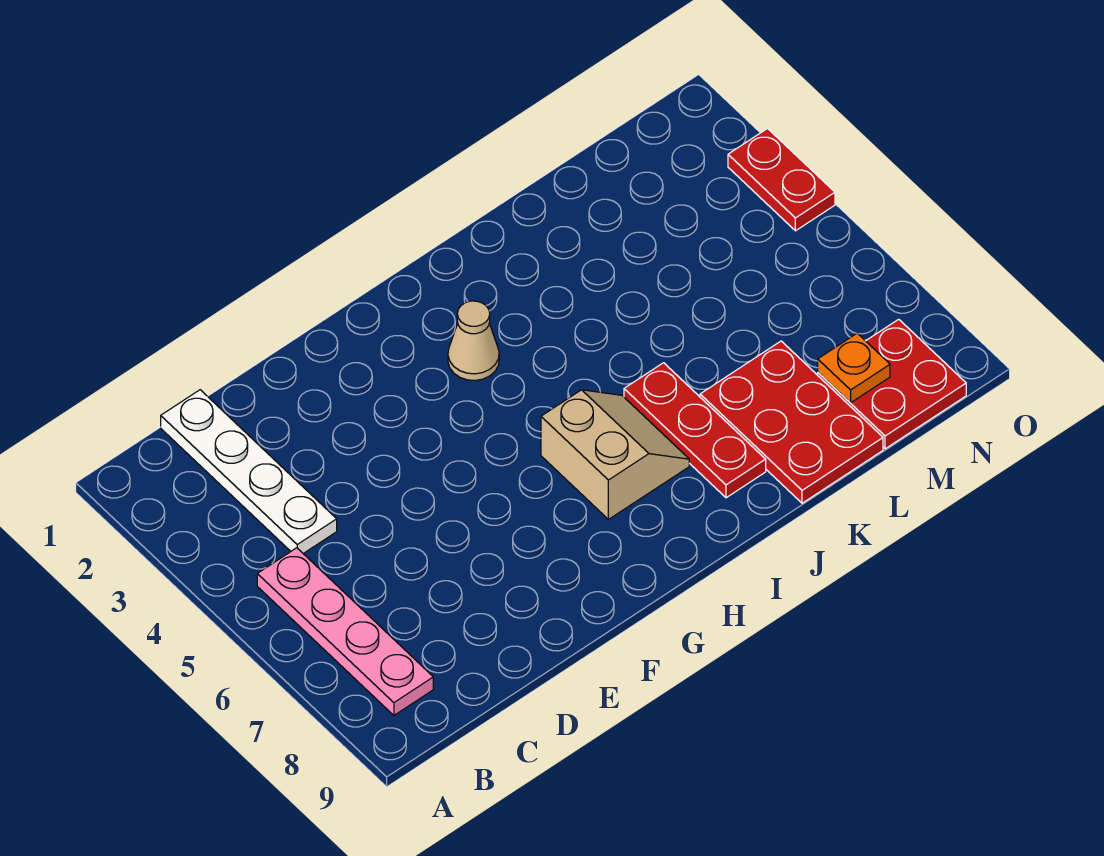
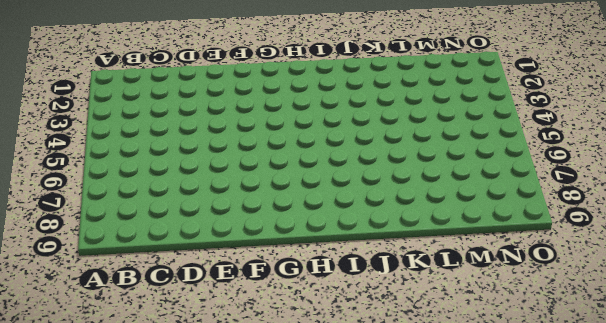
none -> pink 1x4 plate [257,548,433,715]
none -> white 1x4 plate [161,390,337,553]

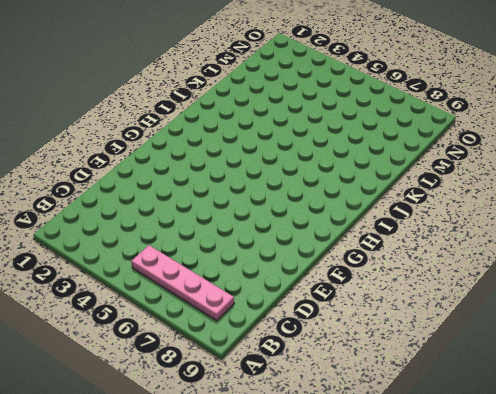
none -> white 1x4 plate [161,390,337,553]
none -> tan 1x1 cone [448,301,499,380]

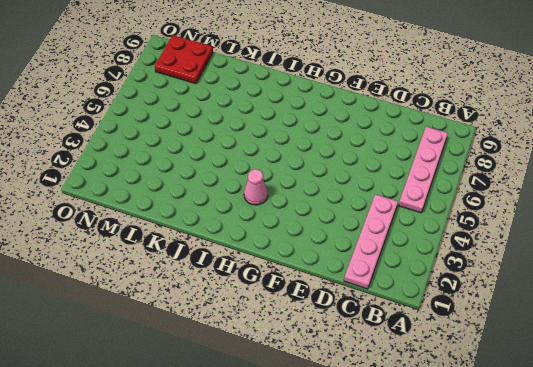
pink 1x4 plate [344,194,398,289] -> white 1x4 plate [161,390,337,553]
pink 1x1 cone [244,169,268,205] -> tan 1x1 cone [448,301,499,380]
none -> tan 2x2 slope [541,390,689,519]
none -> red 1x3 plate [624,363,766,498]

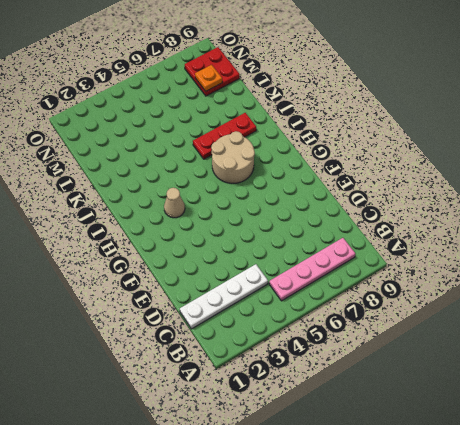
tan 2x2 round brick [211,131,255,183] -> tan 2x2 slope [541,390,689,519]
none -> red 2x3 plate [700,341,883,503]
none -> red 1x2 plate [728,129,835,231]

